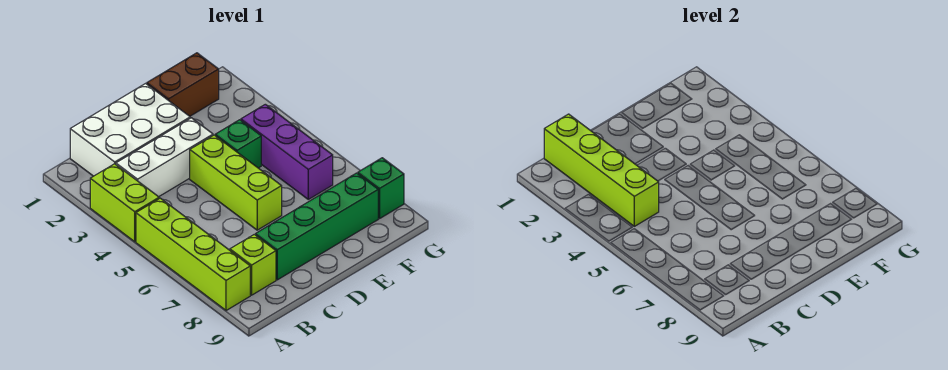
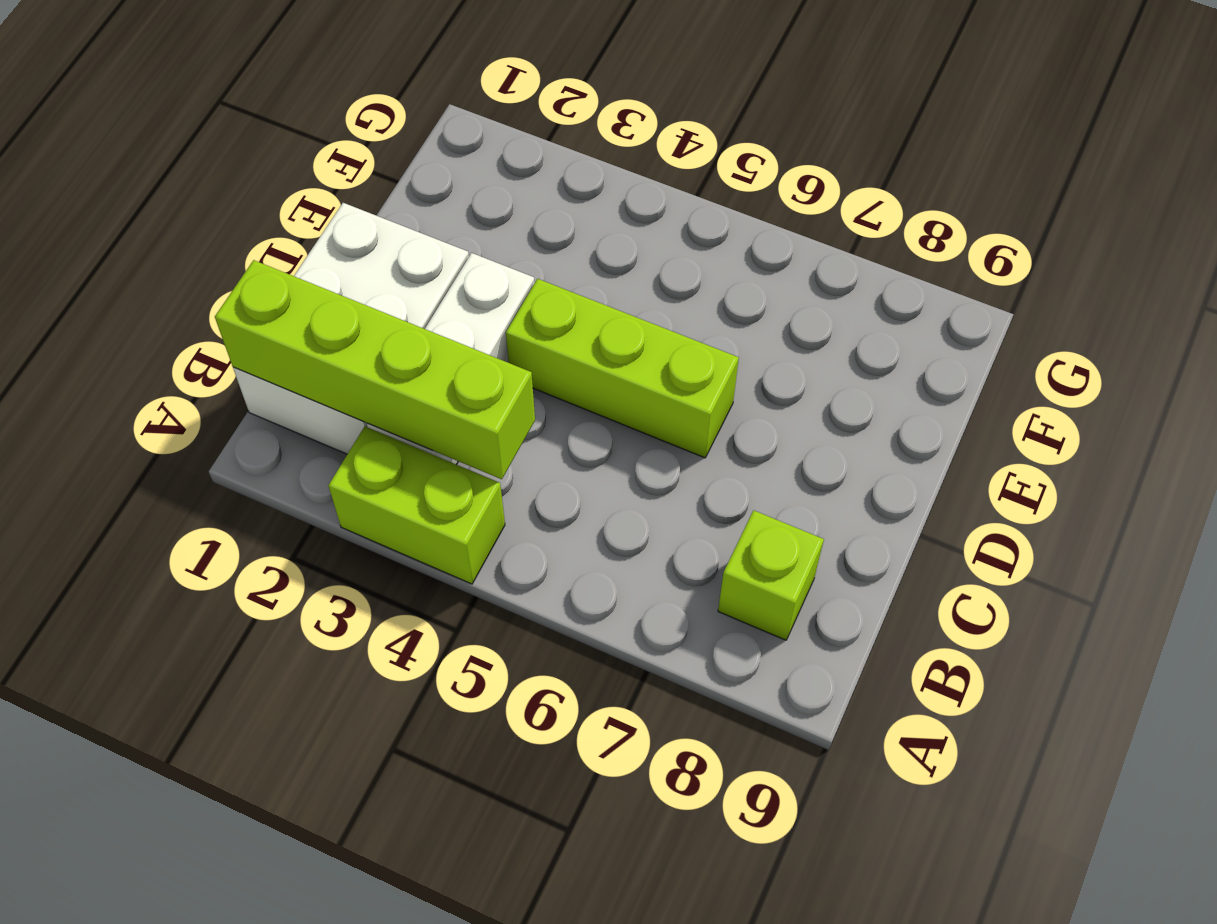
none -> lime 1x4 brick [136,198,250,311]
none -> green 1x4 brick [256,173,378,280]
none -> brown 1x2 brick [147,53,219,116]

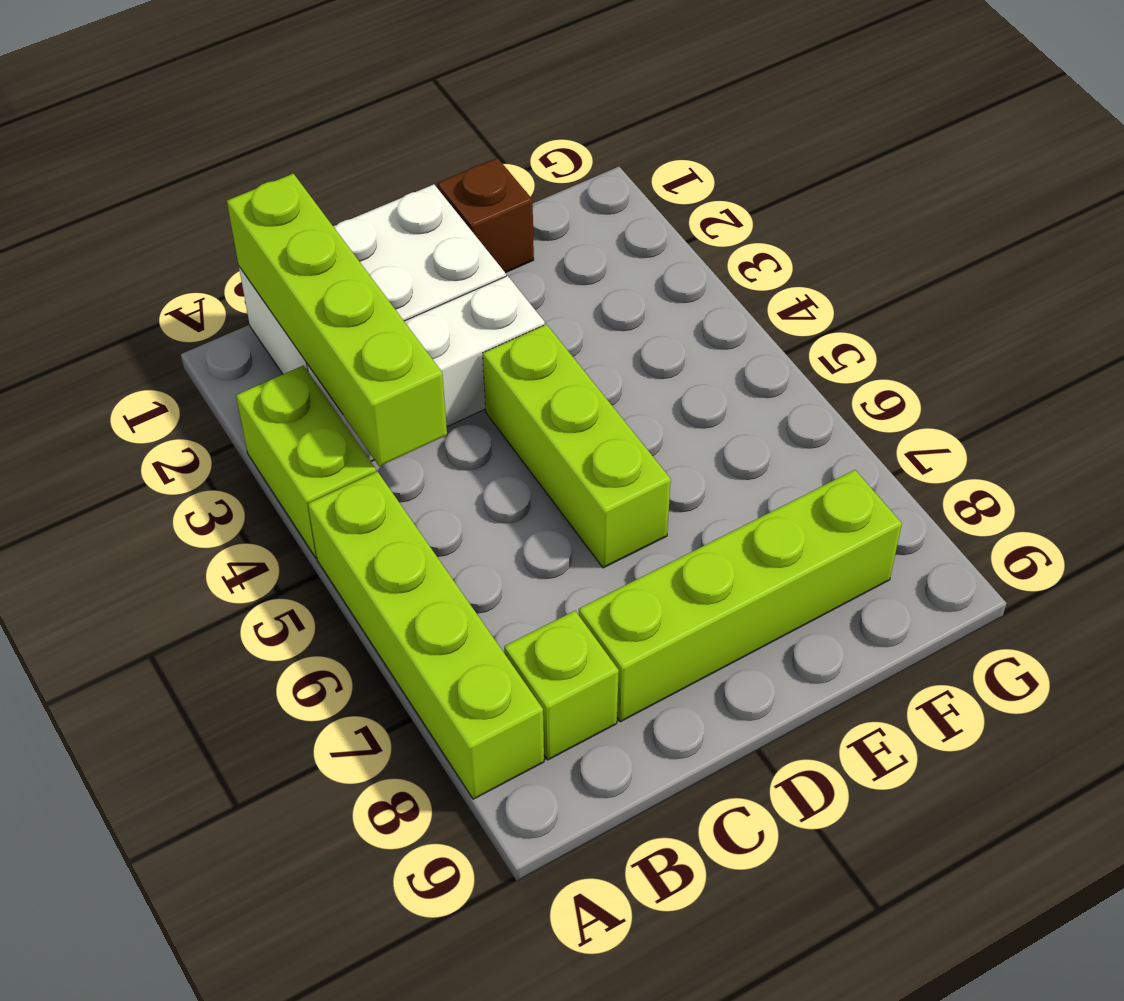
lime 1x4 brick [579,470,902,722] -> green 1x4 brick [256,173,378,280]
brown 1x1 brick [437,158,534,273] -> brown 1x2 brick [147,53,219,116]
none -> green 1x1 brick [215,120,261,168]
none -> purple 1x3 brick [241,104,333,199]
none -> green 1x1 brick [358,158,404,218]

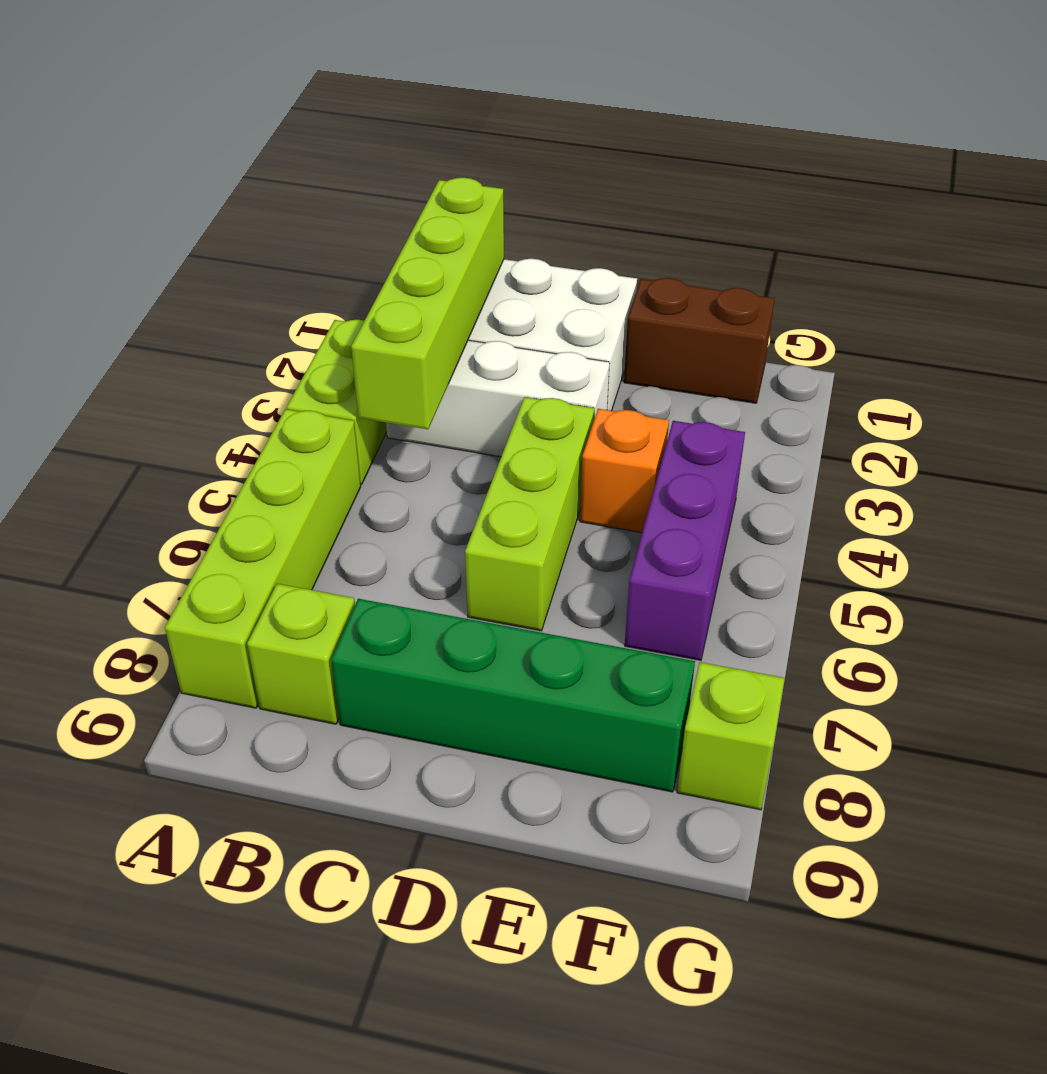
orange 1x1 brick [580,409,669,533] -> green 1x1 brick [215,120,261,168]
lime 1x1 brick [677,662,784,810] -> green 1x1 brick [358,158,404,218]

